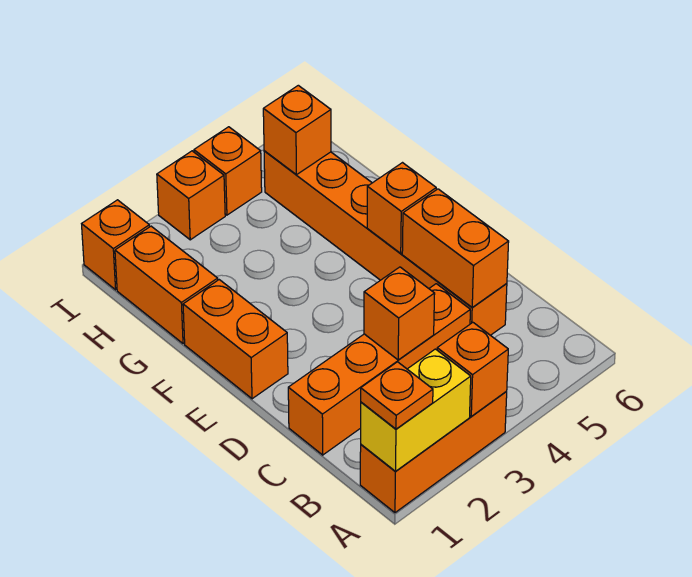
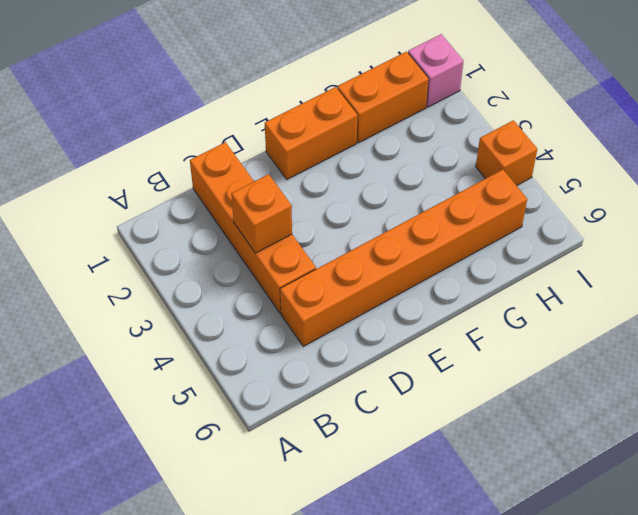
pink 1x1 brick [408,34,464,107] -> orange 1x1 brick [82,200,150,290]
none -> orange 1x3 brick [360,392,507,513]
none -> orange 1x1 brick [157,151,225,240]
none -> yellow 1x2 brick [361,349,471,472]

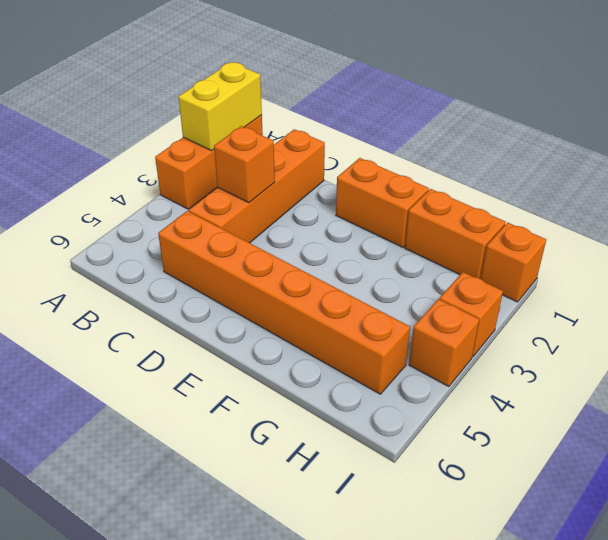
none -> orange 1x1 brick [437,323,508,417]
none -> orange 1x2 brick [402,189,509,308]
none -> orange 1x1 brick [367,163,436,253]

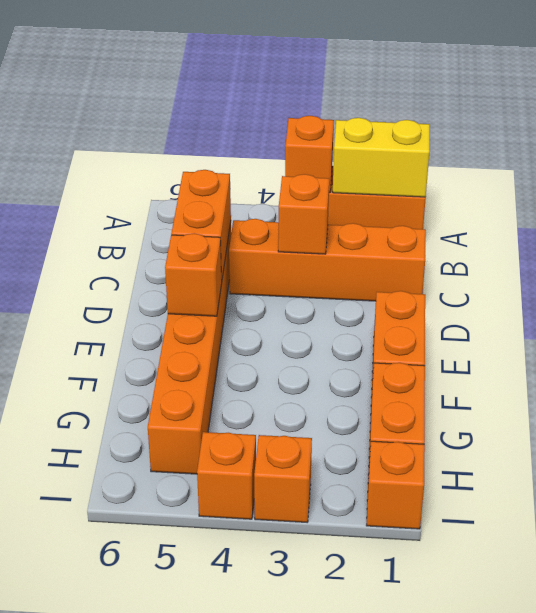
none -> orange 1x1 brick [263,85,331,175]
none -> orange 1x1 plate [361,362,433,429]

